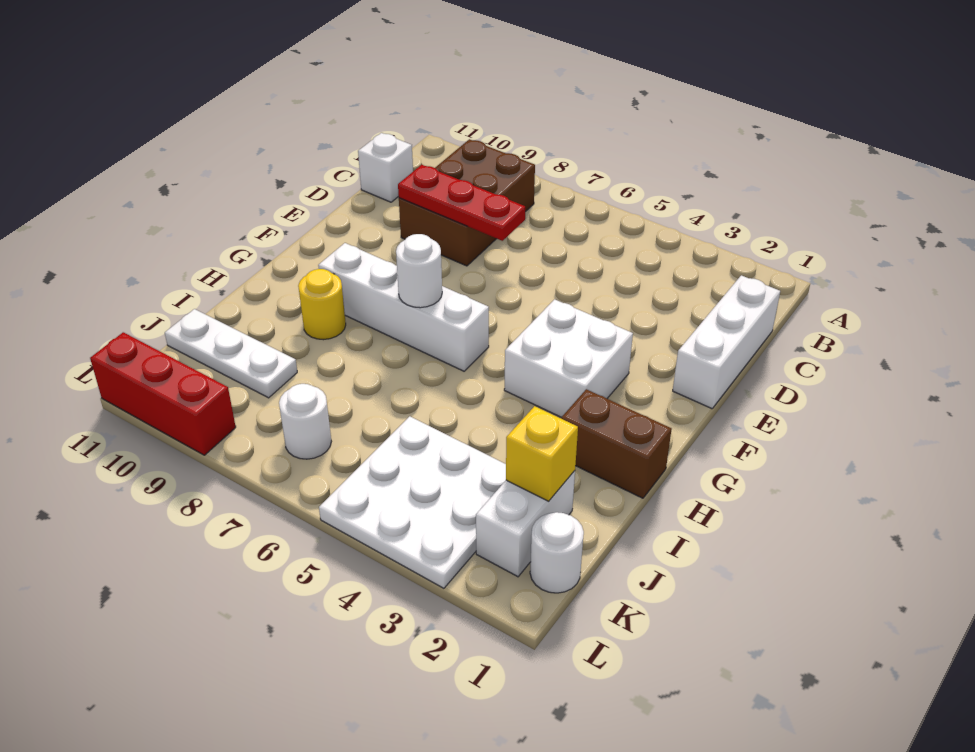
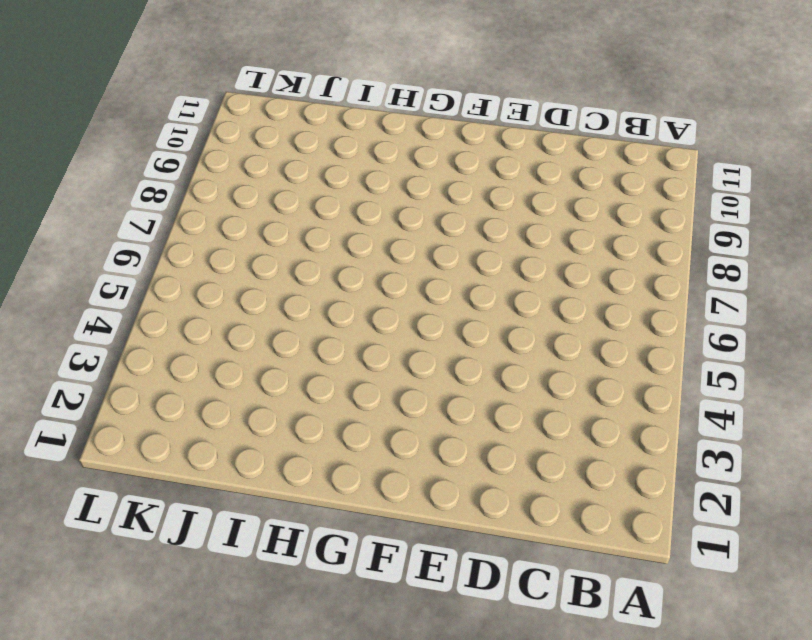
none -> brown 2x3 brick [399,139,535,266]
none -> white 1x3 brick [673,275,780,409]
none -> white 1x1 brick [358,133,413,202]

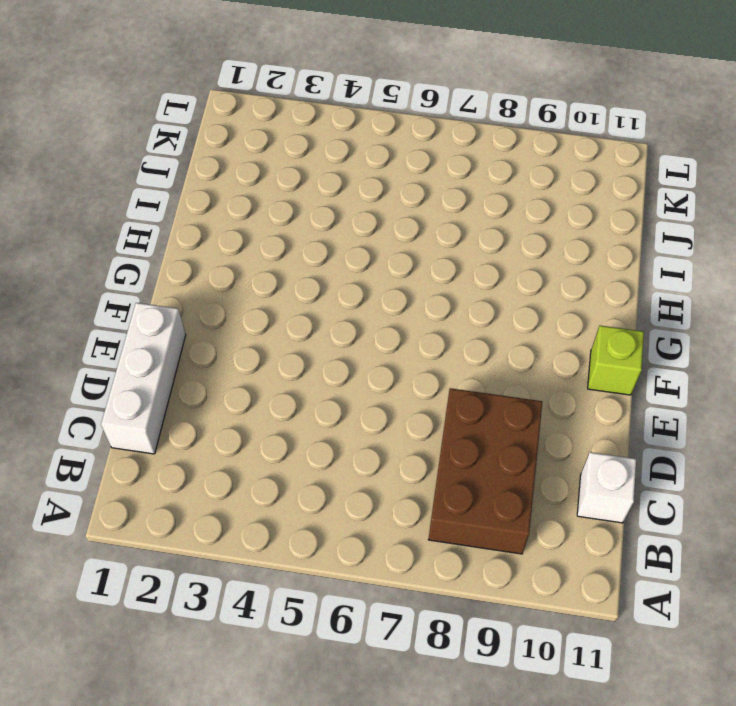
lime 1x1 brick [588,326,644,395] -> none
none -> white 2x2 brick [504,299,633,417]
none -> white 1x4 brick [318,243,489,371]
none -> brown 1x2 brick [561,389,672,498]

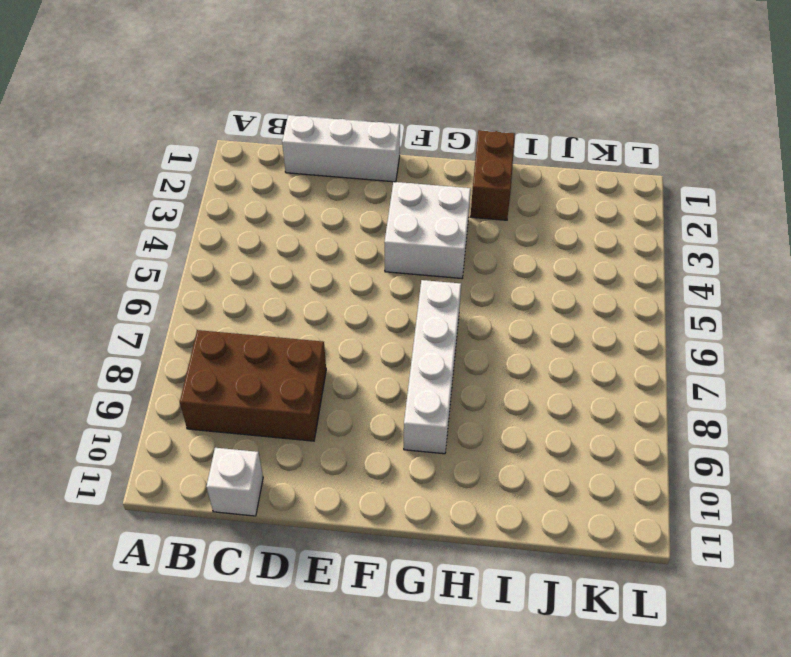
none -> yellow 1x1 round brick [298,269,346,340]
none -> white 1x2 brick [476,471,575,577]
none -> white 3x3 plate [319,416,506,588]

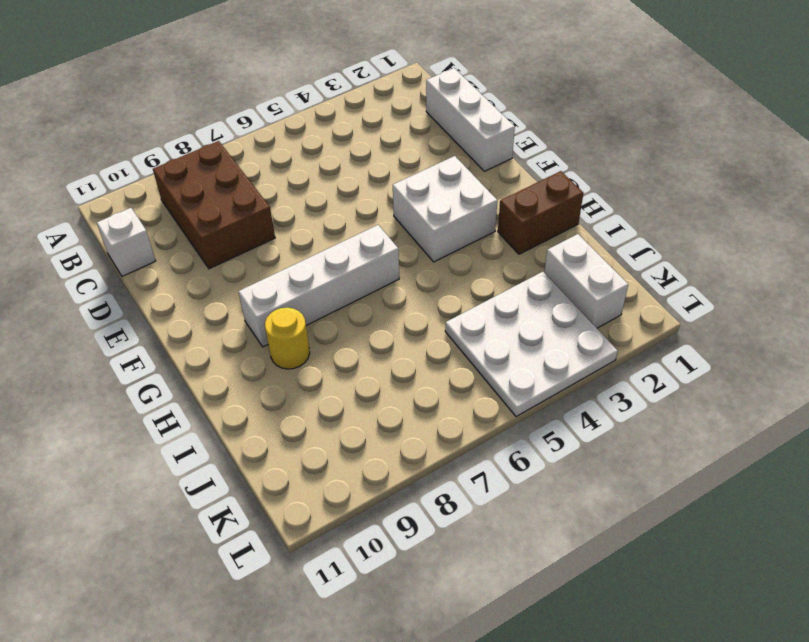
none -> white 1x3 plate [165,309,297,398]
none -> white 1x1 round brick [530,512,584,593]
none -> white 1x1 round brick [279,384,331,459]

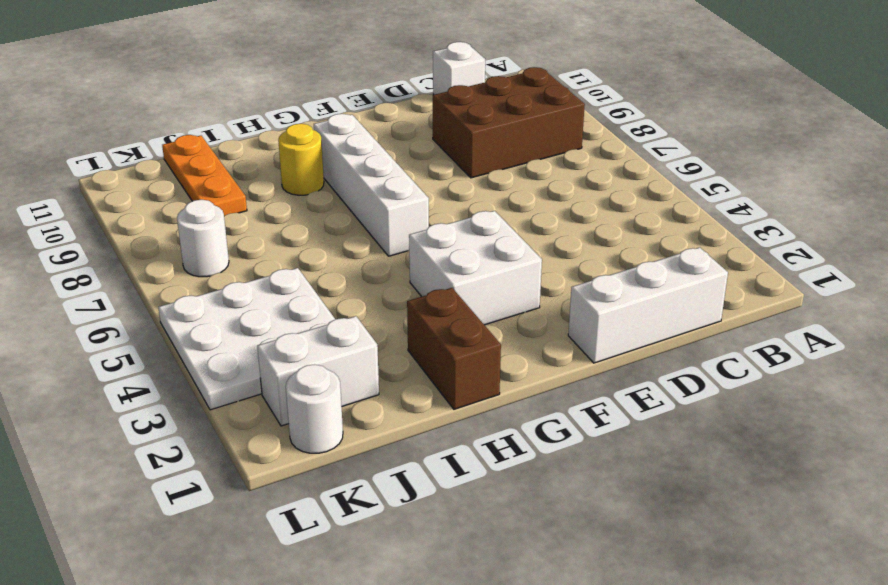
orange 1x3 plate [162,135,247,216] -> white 1x3 plate [165,309,297,398]
none -> red 1x3 brick [90,332,236,455]
none -> red 1x3 plate [398,165,525,241]
none -> white 1x1 round brick [396,234,442,308]

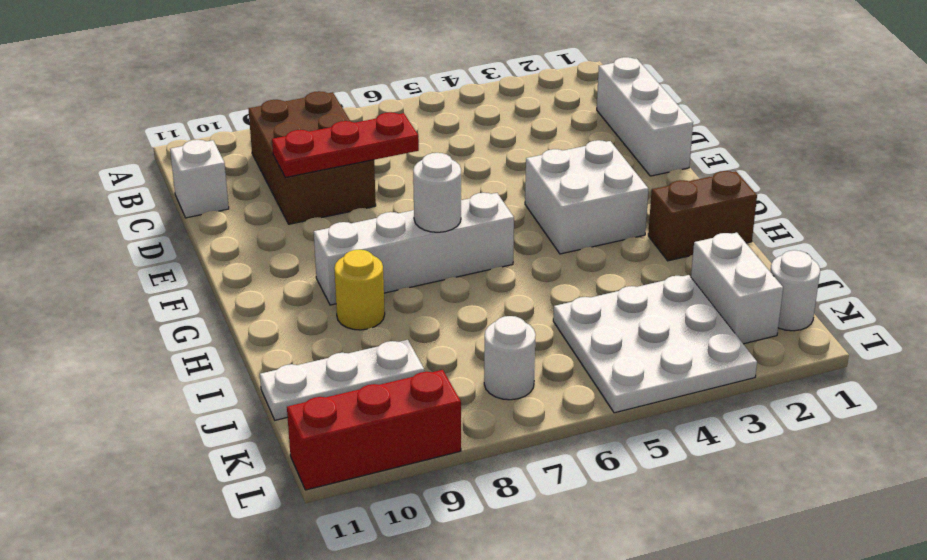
none -> yellow 1x1 brick [506,406,578,501]

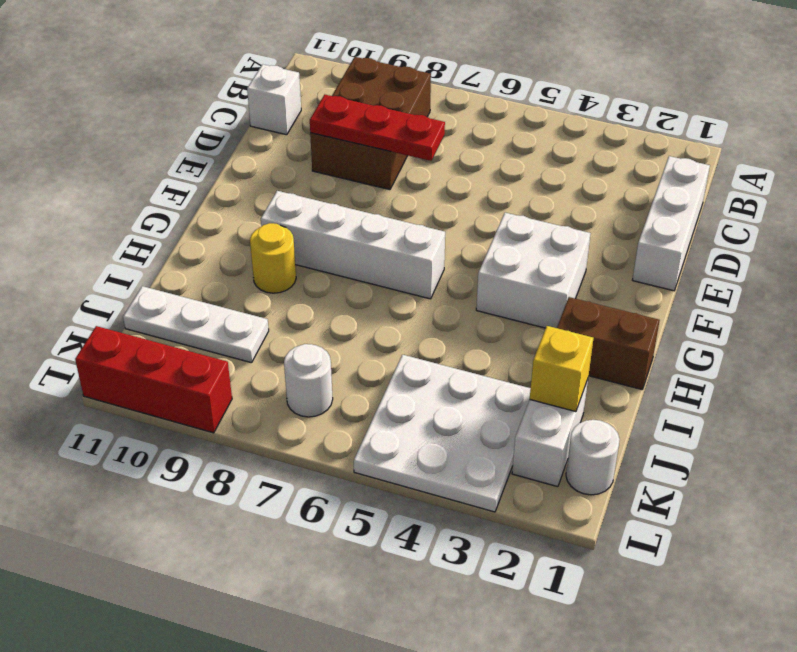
none -> white 1x1 round brick [396,234,442,308]

